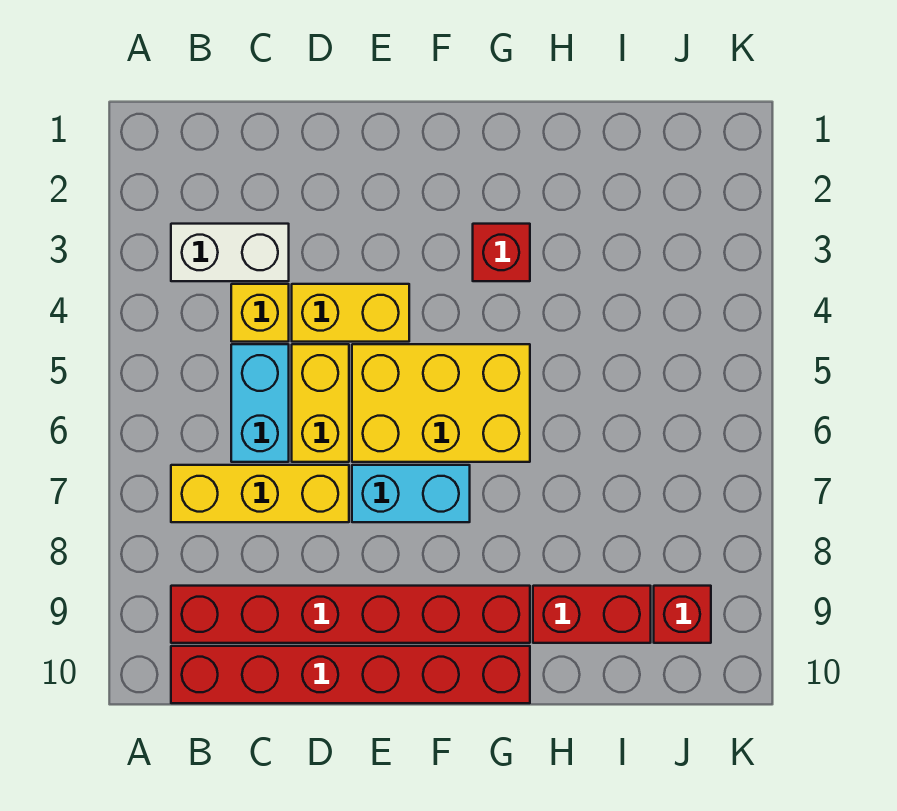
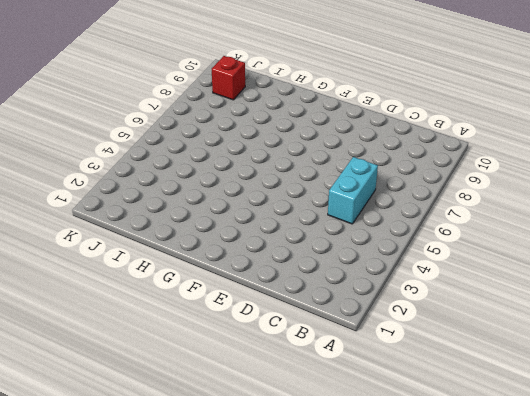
none -> white 1x2 brick [171,224,289,281]
none -> yellow 1x3 brick [171,465,349,522]
none -> red 1x6 brick [171,586,530,643]

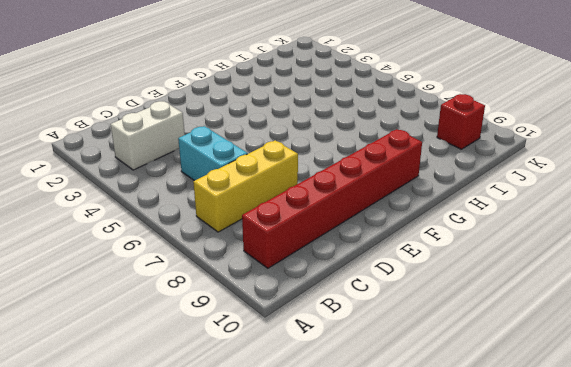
none -> red 1x6 brick [171,646,530,703]
none -> yellow 1x1 brick [231,284,289,342]
none -> yellow 1x2 brick [292,284,409,342]

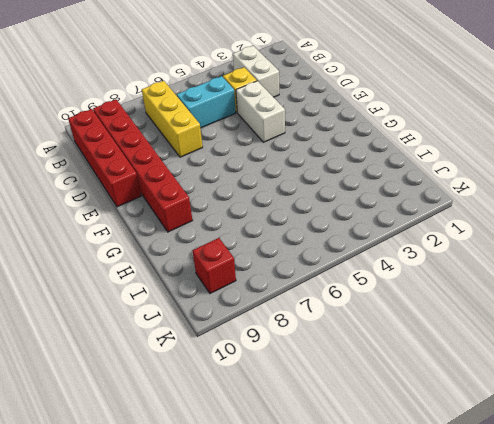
red 1x4 brick [68,109,141,207] -> red 1x6 brick [171,646,530,703]
white 1x2 brick [236,81,285,142] -> yellow 1x2 brick [292,284,409,342]
none -> yellow 1x2 brick [292,344,349,462]
none -> yellow 2x3 brick [352,344,530,462]
none -> cyan 1x2 brick [352,465,470,522]

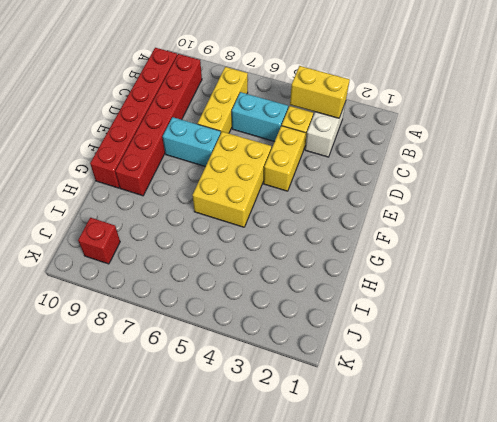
yellow 1x2 brick [290,66,350,118] -> yellow 1x2 brick moved to [292,344,349,462]
cyan 1x2 brick [163,117,221,167] -> cyan 1x2 brick turned to [352,465,470,522]
none -> red 1x1 brick [473,224,530,281]
none -> red 1x2 brick [533,586,651,643]

